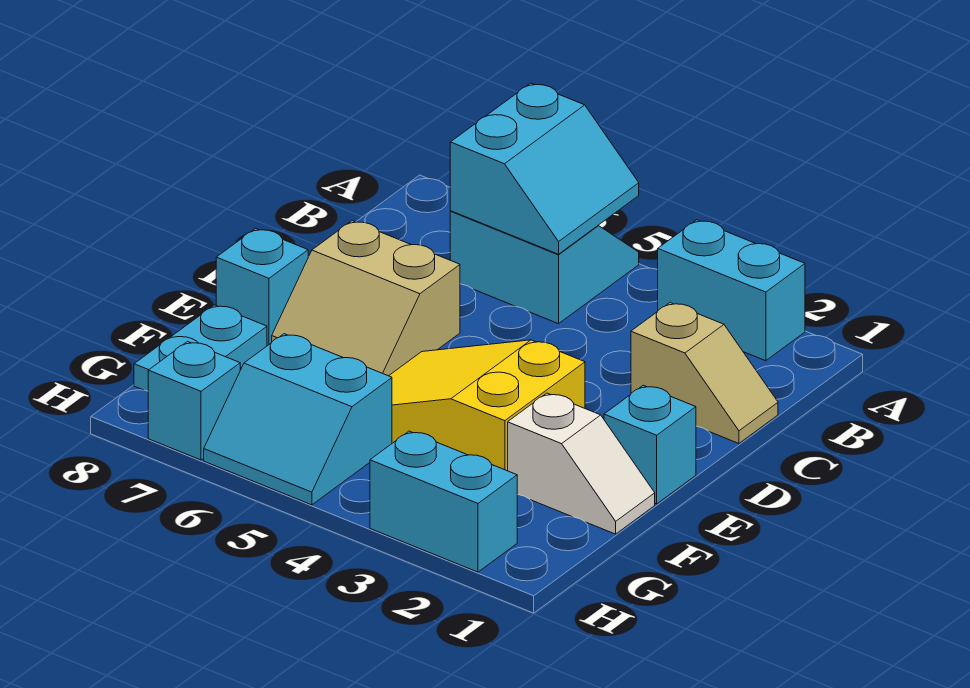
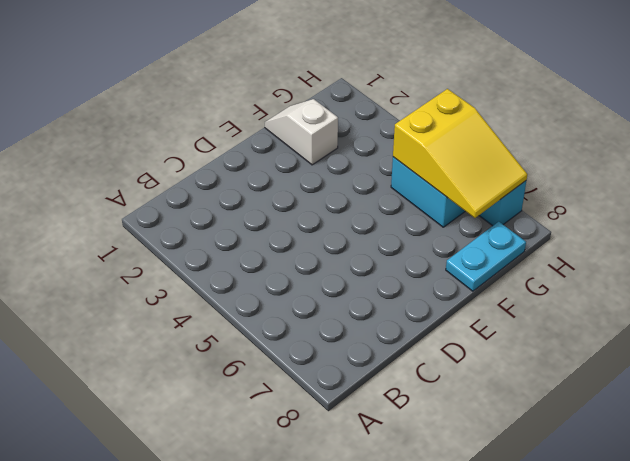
yellow 2x3 slope [393,89,527,218] -> yellow 2x3 slope moved to [389,340,585,471]
none -> cyan 1x2 brick [658,220,805,361]
none -> cyan 2x2 slope [450,211,639,324]
none -> tan 1x2 slope [631,303,778,443]

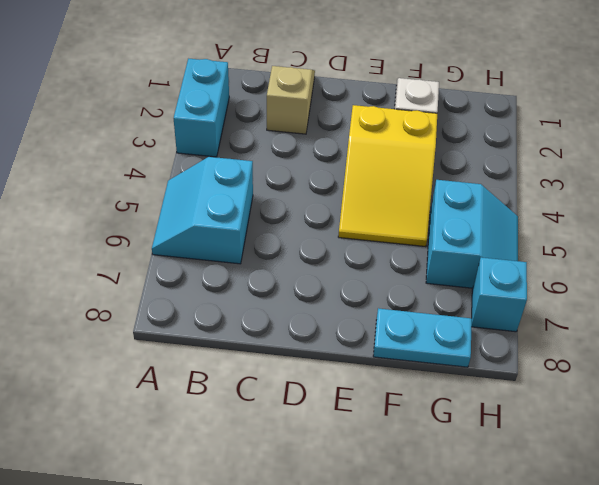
none -> tan 2x2 slope [272,221,460,376]
none -> cyan 1x1 brick [604,385,696,504]
none -> cyan 1x1 brick [216,229,308,346]

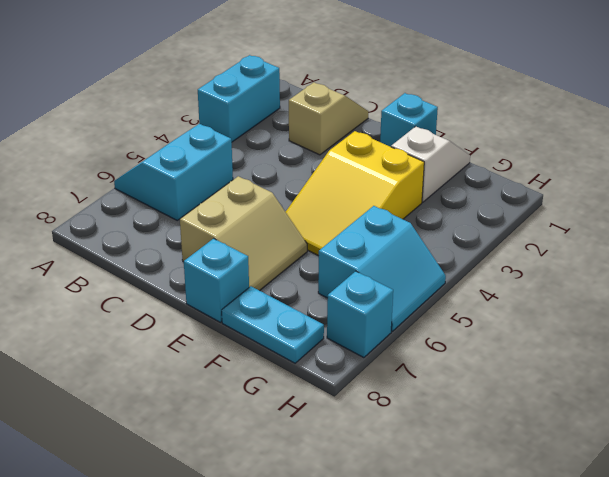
none -> cyan 1x2 brick [370,431,517,572]
none -> cyan 2x2 slope [450,83,639,254]

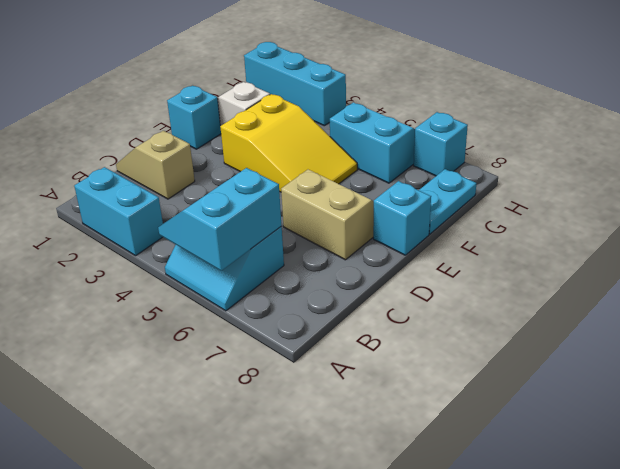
cyan 1x3 brick [244,42,346,126] -> cyan 1x2 brick [370,431,517,572]

